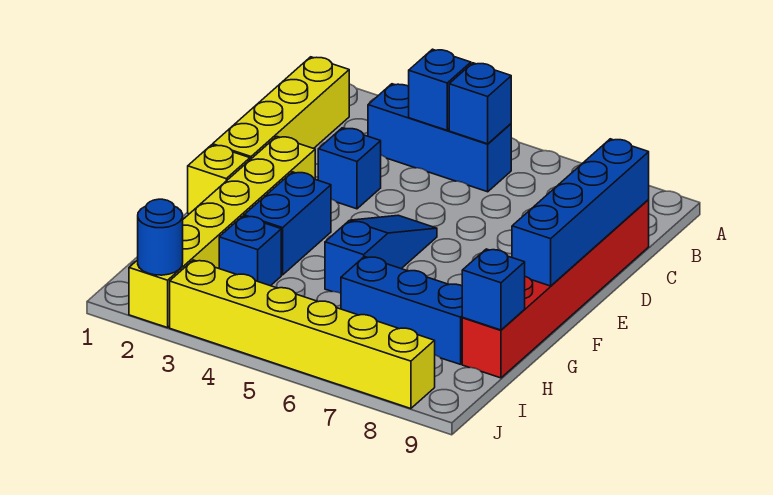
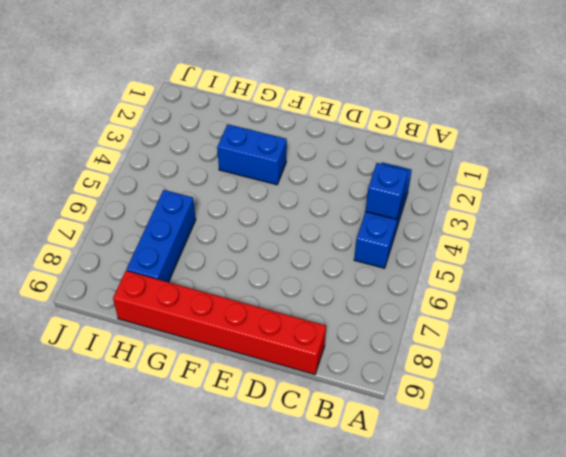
none -> yellow 1x4 brick [213,57,349,160]
none -> blue 1x1 brick [318,128,381,209]
none -> yellow 1x6 brick [129,137,315,328]

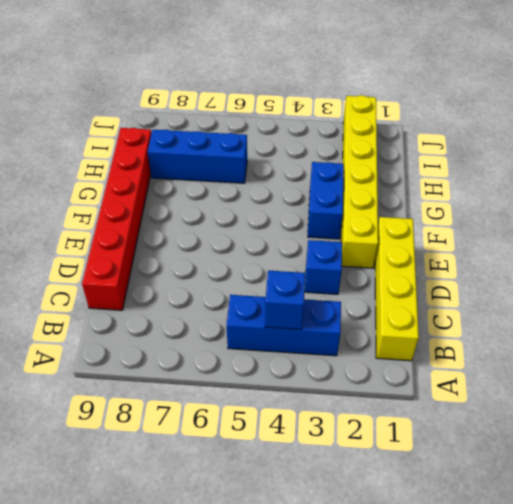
none -> blue 1x3 slope [325,215,437,293]
none -> yellow 1x1 brick [188,145,250,214]
none -> blue 1x1 brick [219,216,281,286]

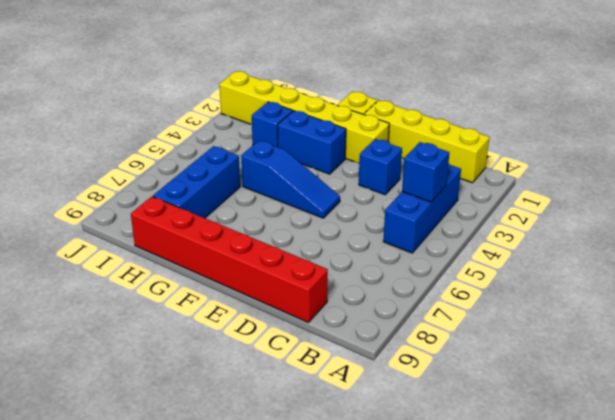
none -> yellow 1x6 brick [170,260,435,409]
none -> blue 1x1 brick [449,63,511,144]
none -> blue 1x4 brick [512,139,649,286]

